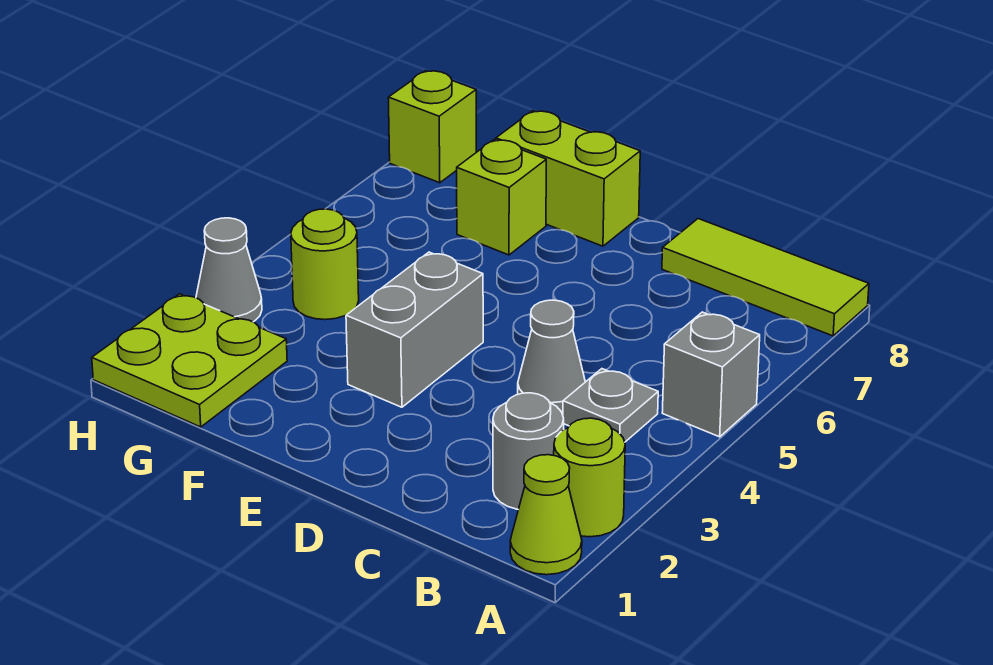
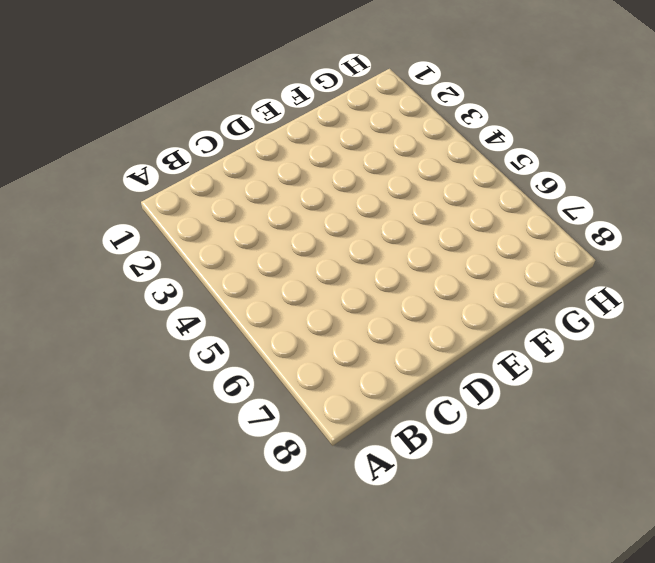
none -> lime 1x1 cone [510,455,582,575]
none -> lime 1x1 round brick [554,418,625,537]
none -> grey 1x1 brick [662,312,760,437]

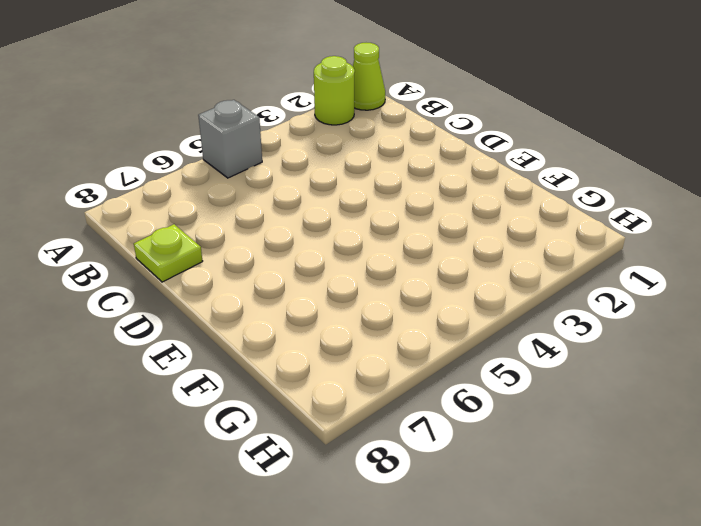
lime 1x1 plate [134,224,203,282] -> lime 1x3 tile [662,219,869,336]
none -> grey 1x1 round brick [493,393,564,509]
none -> grey 1x1 plate [563,369,658,442]
none -> grey 1x1 cone [518,300,585,413]

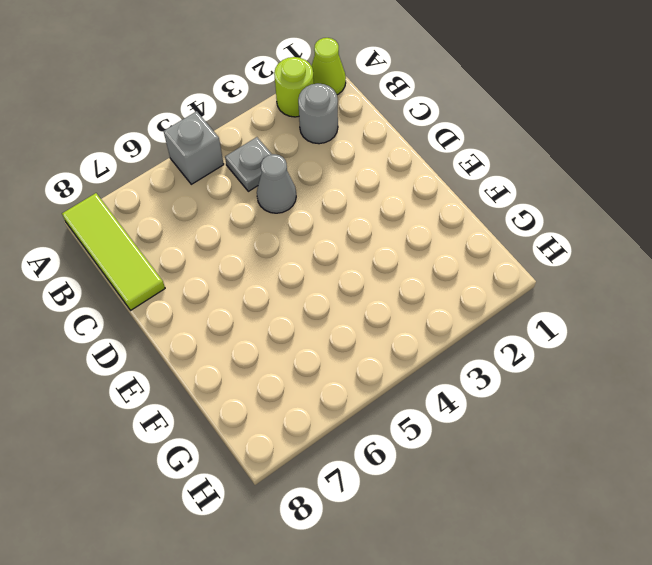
none -> grey 1x2 brick [346,252,483,407]
none -> lime 1x2 brick [496,111,640,246]
none -> lime 1x1 brick [457,139,546,255]

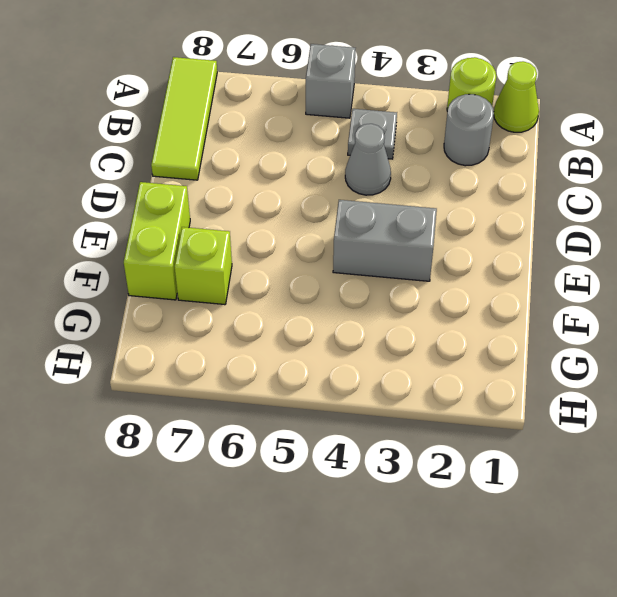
none -> lime 2x2 plate [92,294,287,427]
none -> lime 1x1 round brick [291,209,359,320]
none -> grey 1x1 cone [196,218,262,322]

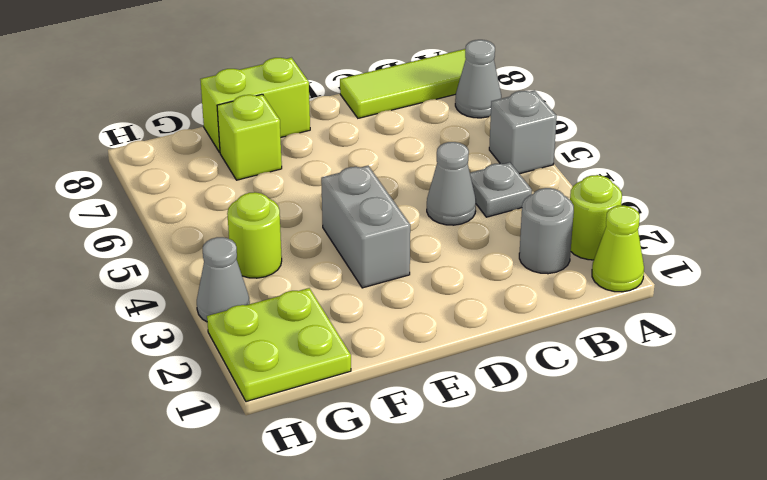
grey 1x1 cone [455,40,501,118] -> none
none -> lime 1x1 brick [388,71,476,183]

